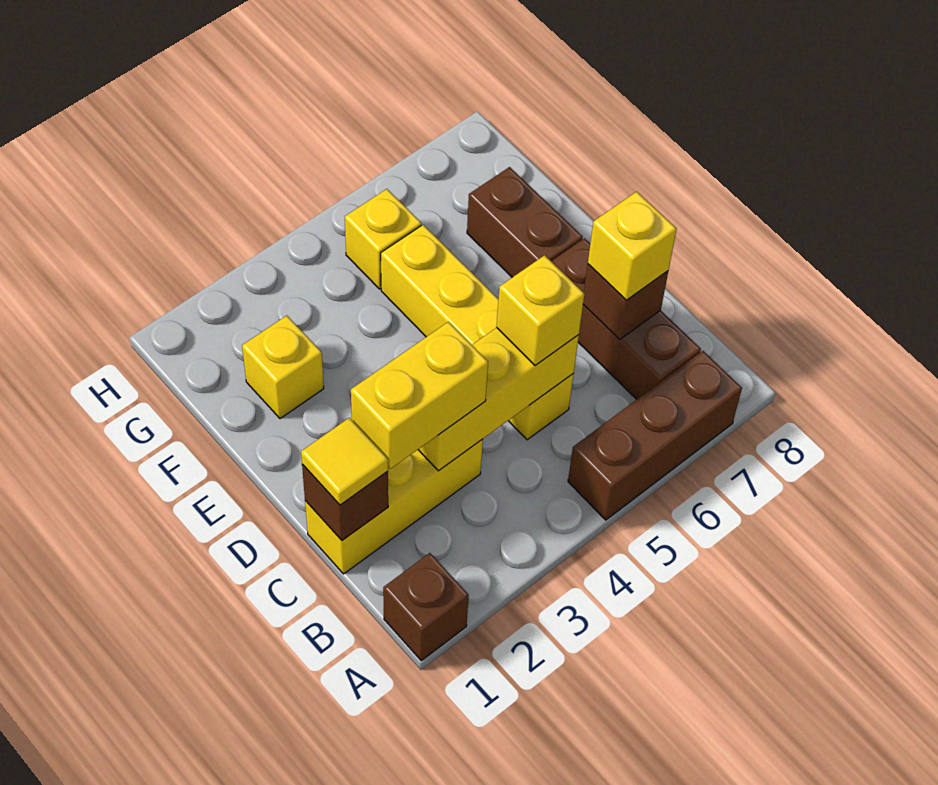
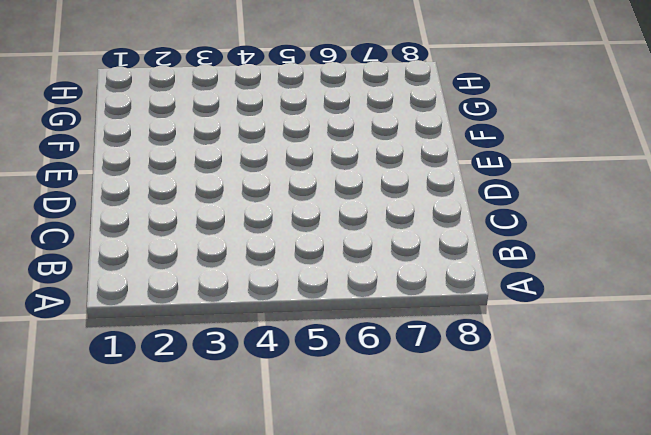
none -> brown 1x1 brick [383,553,469,661]
none -> brown 1x3 brick [568,351,742,520]
none -> brown 1x3 brick [551,238,701,399]

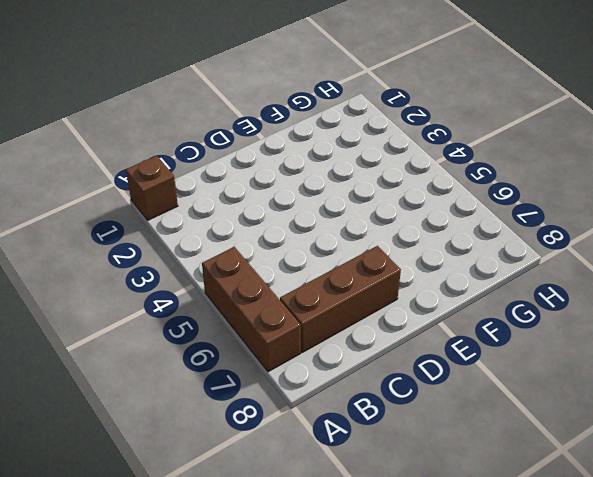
none -> yellow 1x3 brick [305,439,483,574]
none -> yellow 1x4 brick [381,225,573,440]
none -> brown 1x2 brick [467,167,583,277]

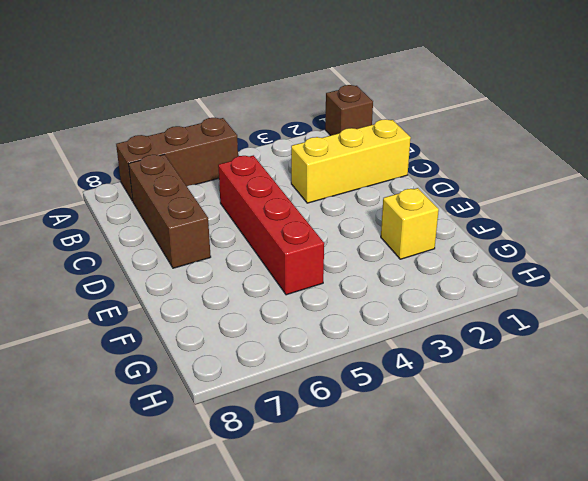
red 1x4 brick [218,155,324,295] -> yellow 1x4 brick [381,225,573,440]
none -> brown 1x2 brick [467,167,583,277]
none -> yellow 1x1 brick [345,189,421,289]
none -> brown 1x1 brick [302,464,388,540]

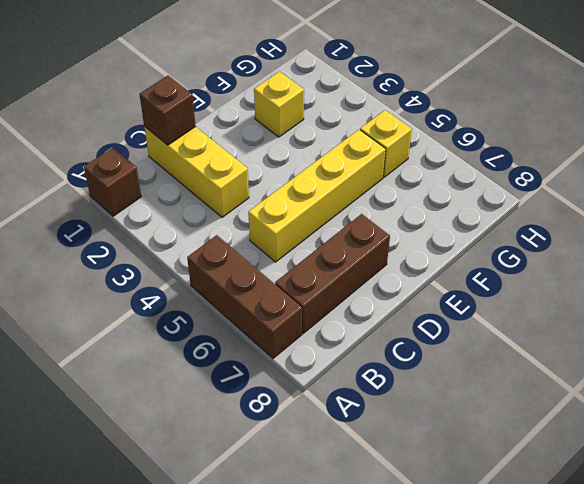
none -> brown 1x2 brick [467,167,583,277]
none -> yellow 1x3 brick [418,328,579,471]
none -> brown 1x1 brick [583,264,668,340]

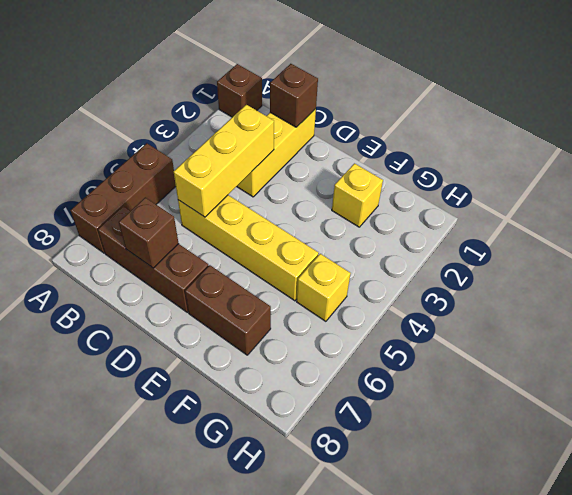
none -> yellow 1x1 tile [301,418,388,505]
none -> yellow 1x2 brick [351,322,488,469]
none -> yellow 1x1 brick [496,255,584,366]

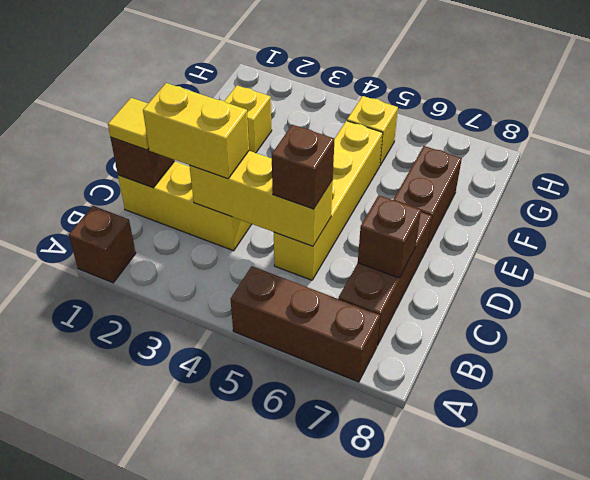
brown 1x1 brick [272,125,334,209] -> yellow 1x1 brick [496,255,584,366]
none -> yellow 1x1 brick [588,192,677,300]

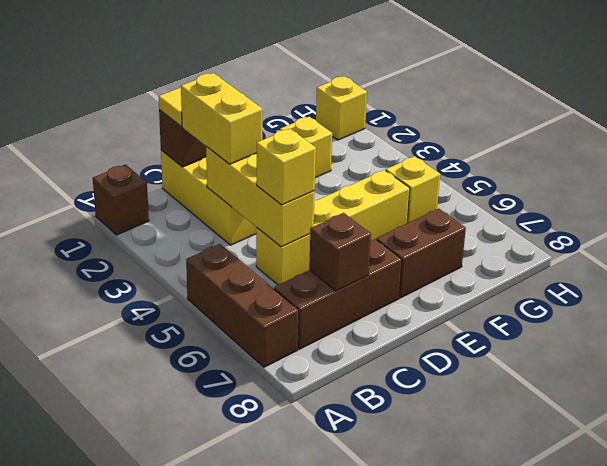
yellow 1x1 brick [316,76,367,140] -> yellow 1x1 brick moved to [588,192,677,300]

